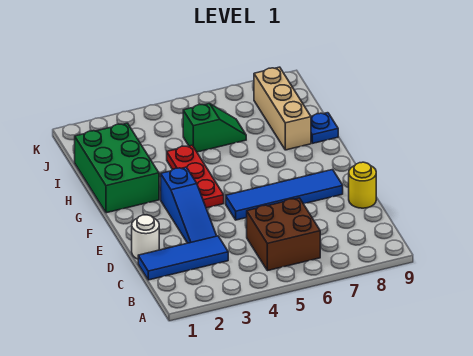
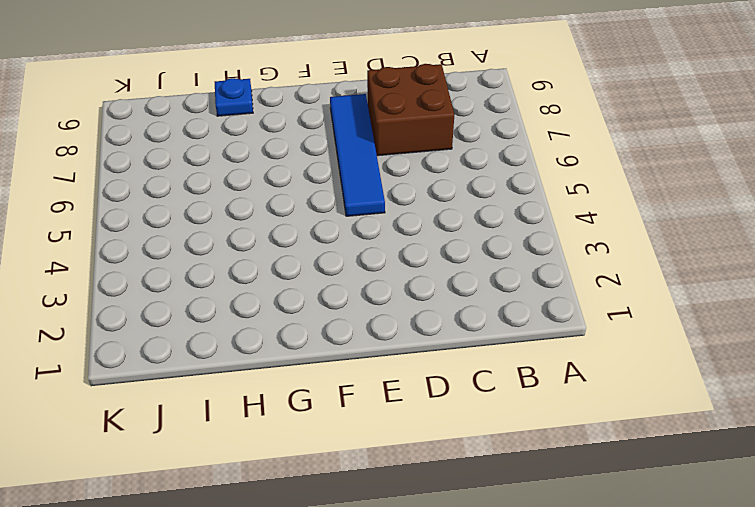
brown 2x2 brick [367,64,454,156] -> brown 2x2 brick moved to [247,198,320,271]
none -> blue 1x3 tile [138,236,228,280]
none -> white 1x1 round brick [132,215,159,259]

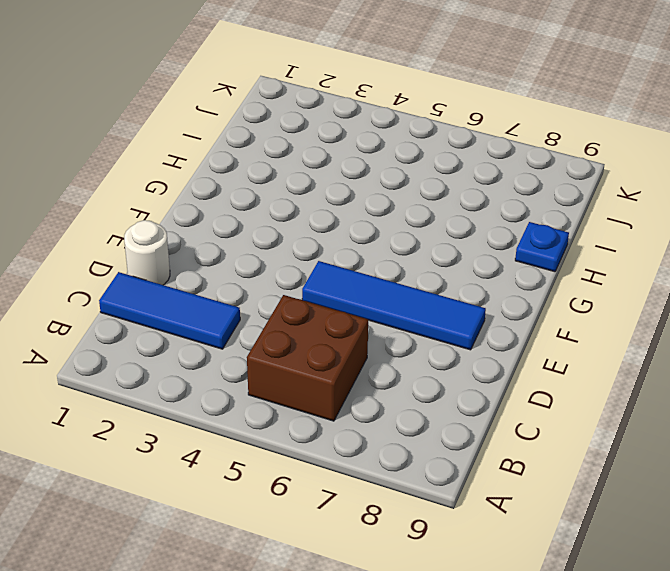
none -> blue 1x3 slope [161,167,216,243]
none -> yellow 1x1 round brick [349,162,376,208]

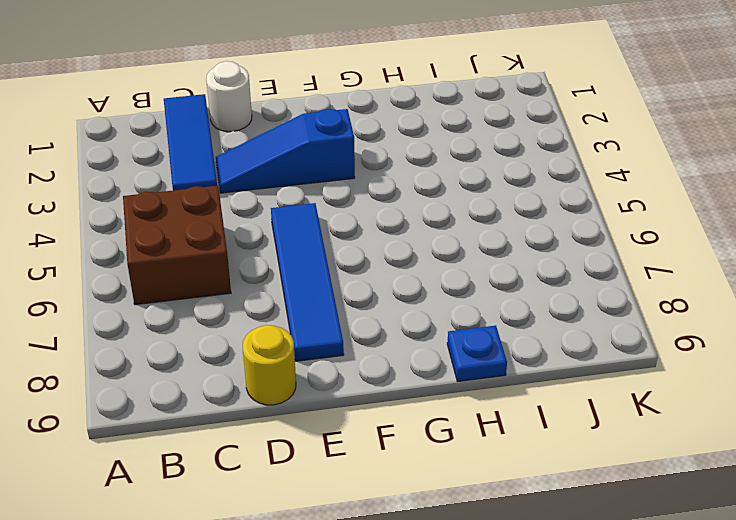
none -> red 1x3 plate [167,145,224,208]
none -> green 2x3 brick [75,123,159,213]

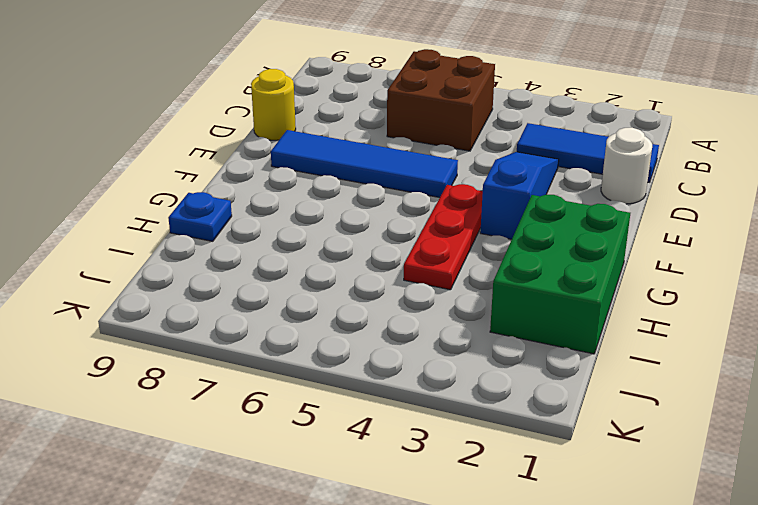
none -> tan 1x3 brick [254,67,311,150]
none -> green 1x2 slope [183,104,246,152]

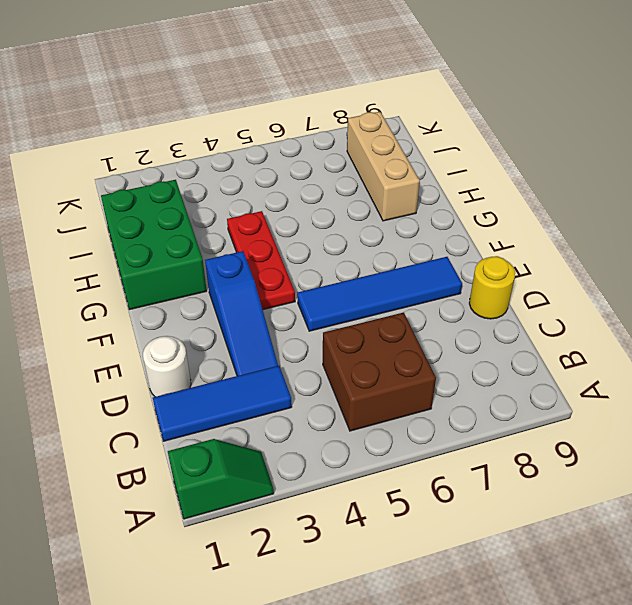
green 1x2 slope [168,439,274,519] -> green 1x2 slope moved to [183,104,246,152]
none -> blue 1x1 plate [311,113,338,143]

